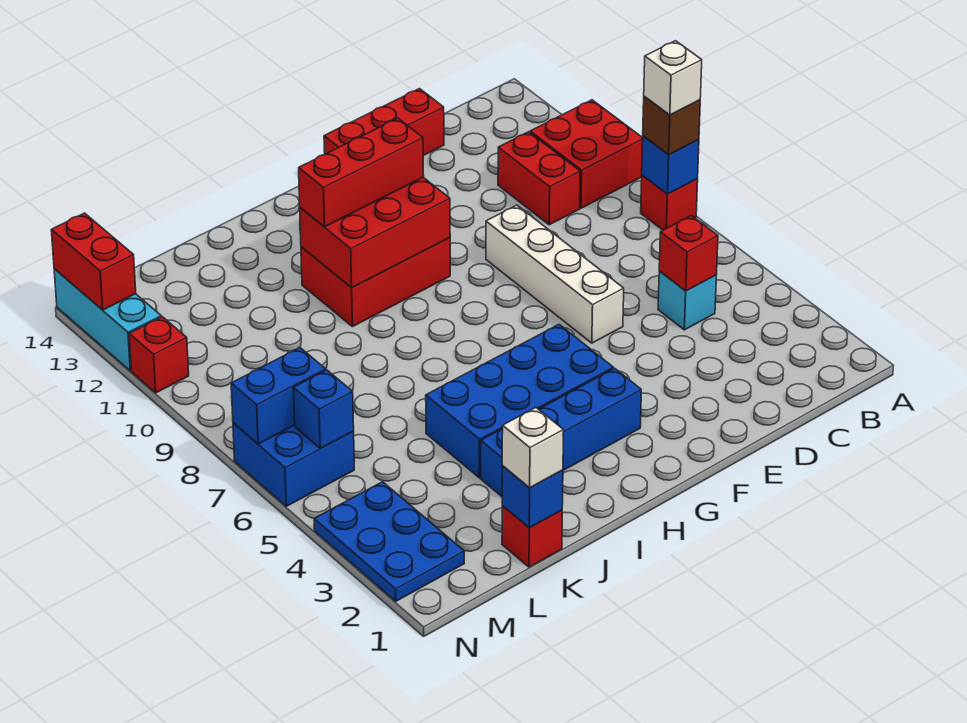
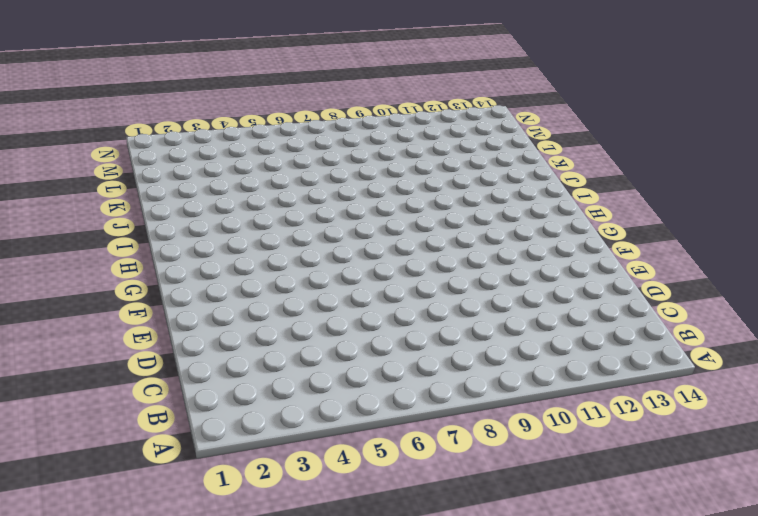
none -> red 1x1 brick [641,175,698,230]
none -> red 2x2 brick [530,100,643,208]
none -> cyan 1x1 brick [658,271,716,330]

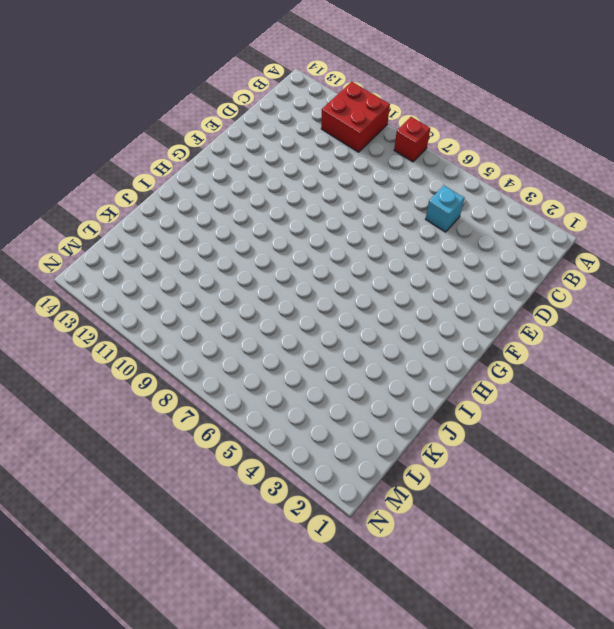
none -> red 1x2 brick [498,132,580,225]
none -> red 1x3 brick [324,89,444,156]
none -> white 1x4 brick [486,205,624,343]

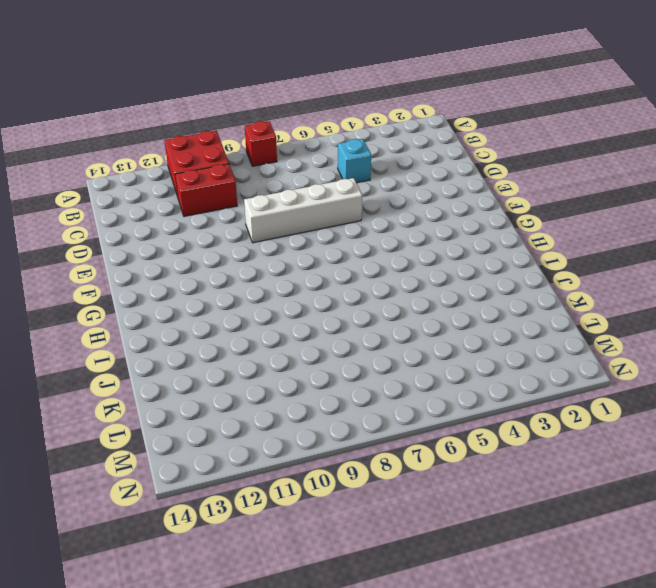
none -> red 1x3 brick [324,89,444,156]
none -> blue 1x4 brick [481,368,641,496]
none -> blue 2x4 brick [426,324,613,478]

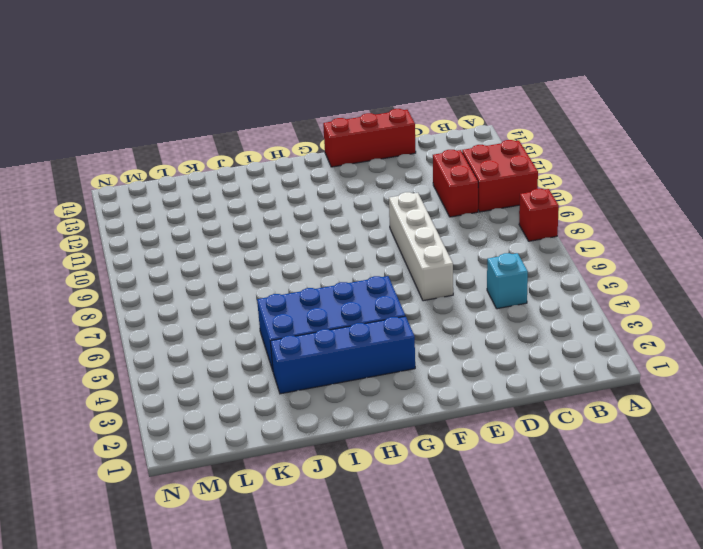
none -> red 2x3 brick [301,238,450,327]
none -> red 1x1 brick [502,506,562,567]
none -> blue 2x3 plate [314,482,464,601]

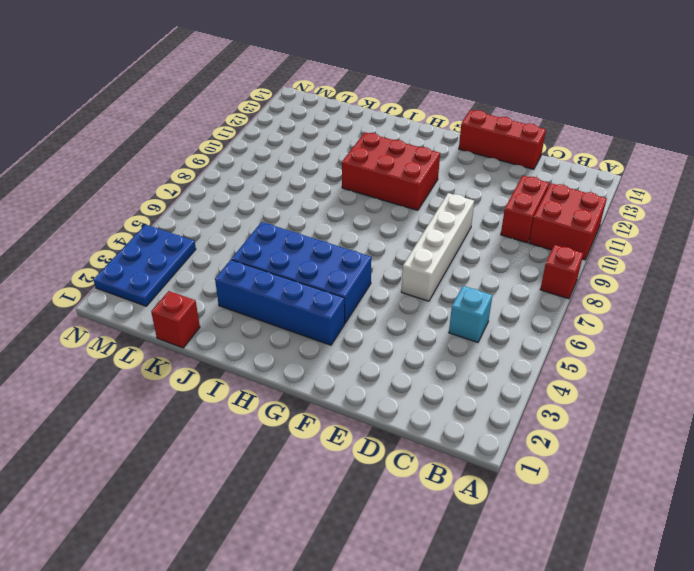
none -> blue 2x2 brick [233,423,354,506]
none -> red 1x1 brick [129,317,189,393]
none -> cyan 1x3 brick [54,269,161,371]

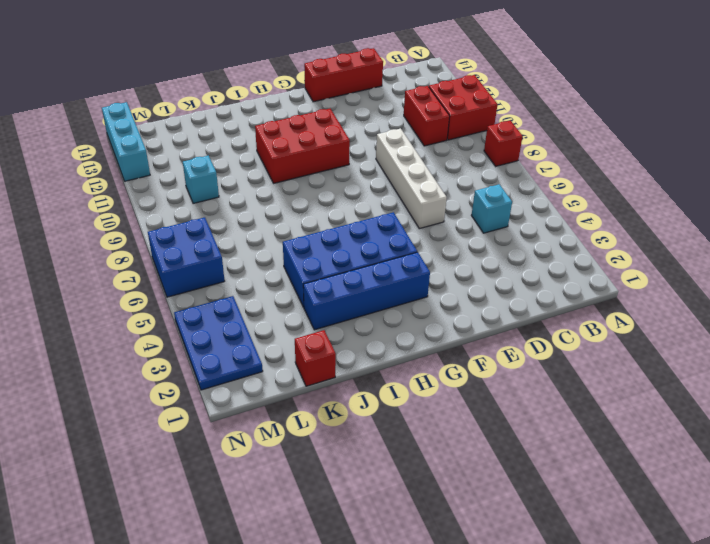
cyan 1x1 brick [183,156,219,204] -> none
none -> red 1x1 brick [129,317,189,393]
none -> blue 1x1 brick [642,136,699,194]
none -> red 1x1 brick [659,216,718,291]

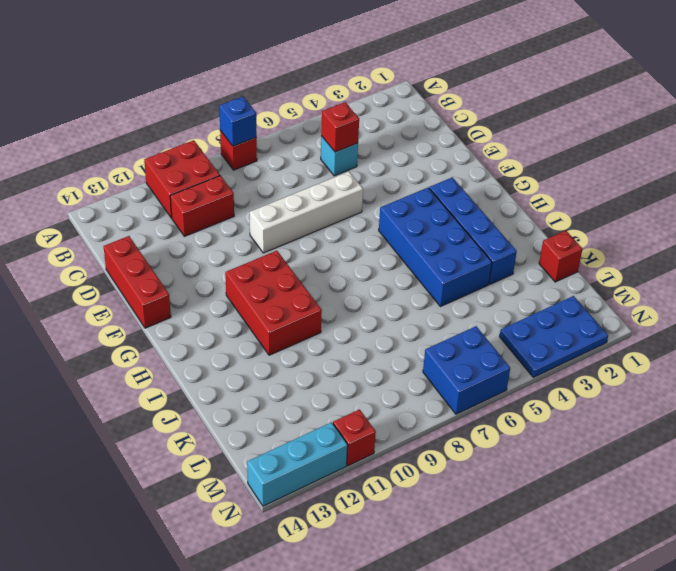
none -> red 2x3 brick [300,177,450,288]
none -> blue 1x1 brick [502,466,563,528]
none -> blue 1x1 brick [293,370,354,448]

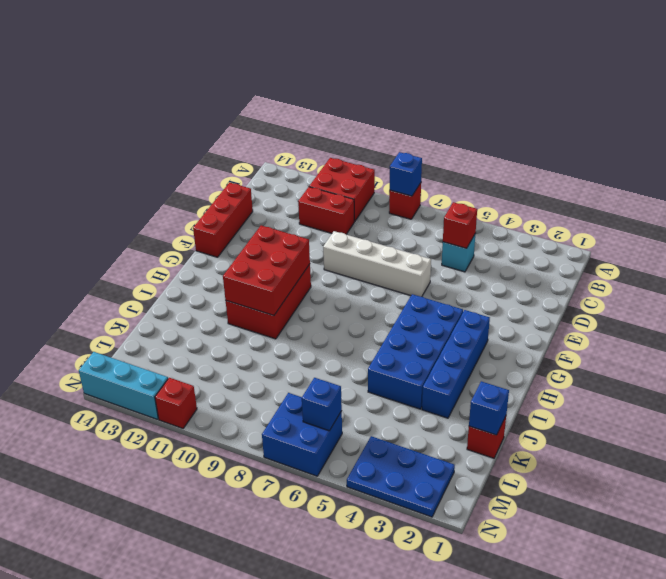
none -> blue 1x2 brick [231,348,326,444]
none -> red 1x2 brick [51,213,136,310]
none -> brown 1x1 brick [643,96,700,155]

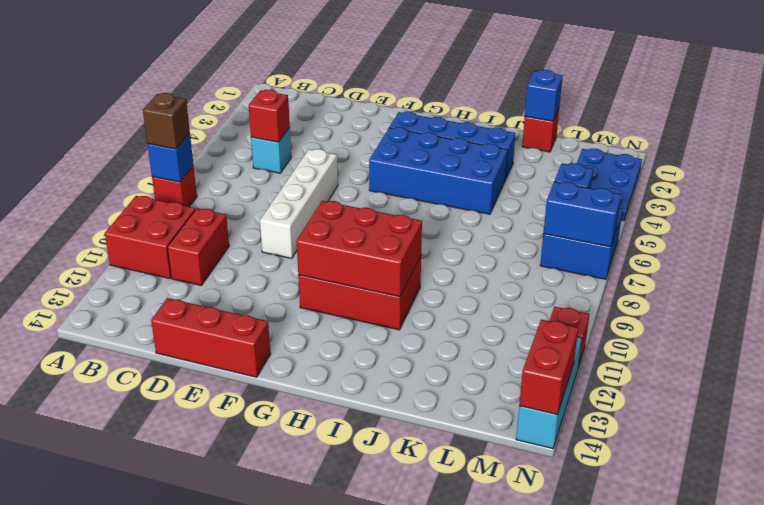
none -> red 1x3 brick [299,118,424,227]
none -> white 1x1 brick [502,407,564,488]
none -> white 1x1 brick [644,41,702,115]

